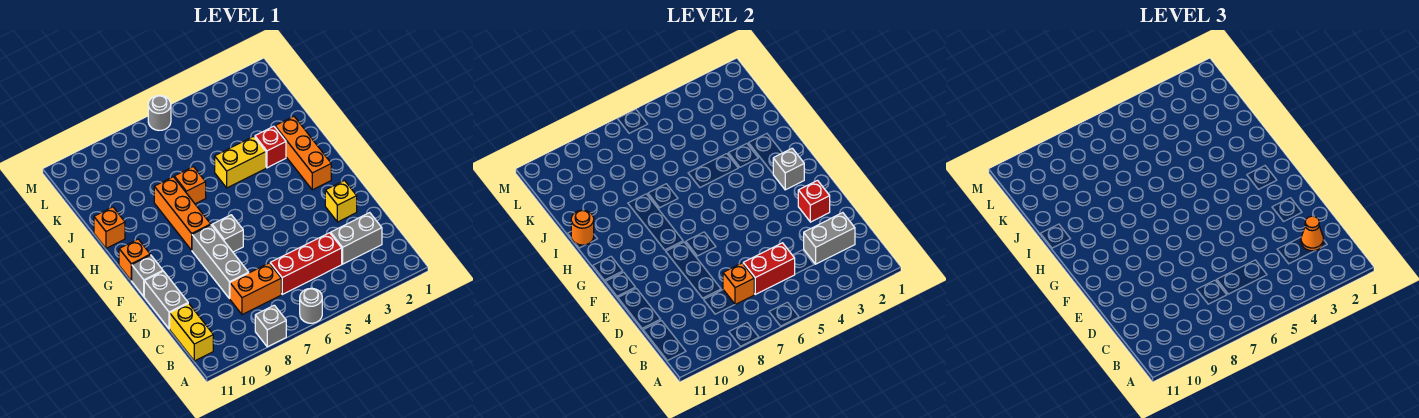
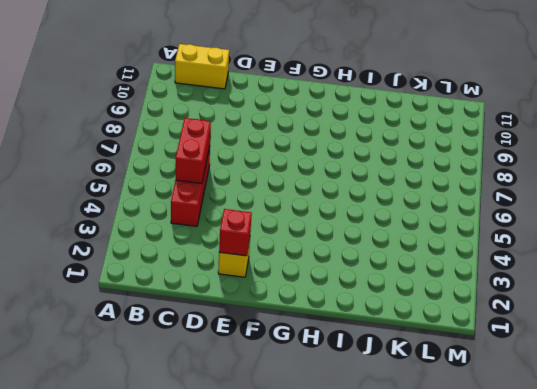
none -> grey 1x1 round brick [300,288,322,323]
none -> grey 1x1 brick [255,305,286,347]
none -> grey 1x2 brick [331,213,382,264]

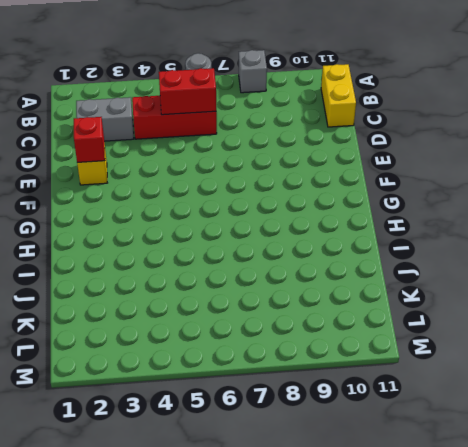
none -> orange 1x2 brick [230,263,281,315]
none -> grey 1x3 brick [192,225,249,299]
none -> grey 1x2 brick [144,271,188,329]

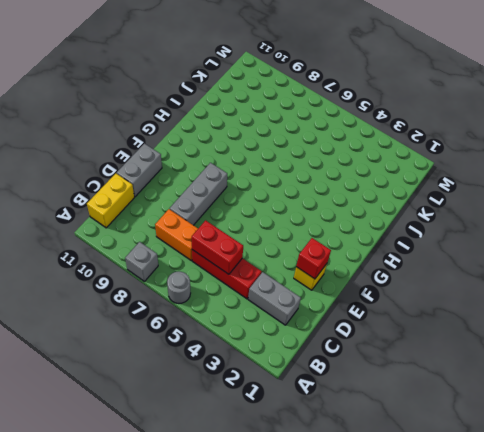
none -> grey 1x1 brick [212,215,243,252]
none -> grey 1x1 brick [131,255,163,296]
none -> orange 1x3 brick [275,116,331,190]

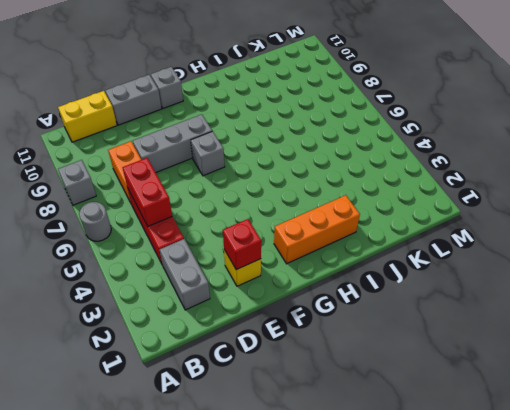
none -> orange 1x3 brick [154,177,211,250]
none -> orange 1x1 brick [119,239,150,280]
none -> red 1x1 brick [255,126,286,168]

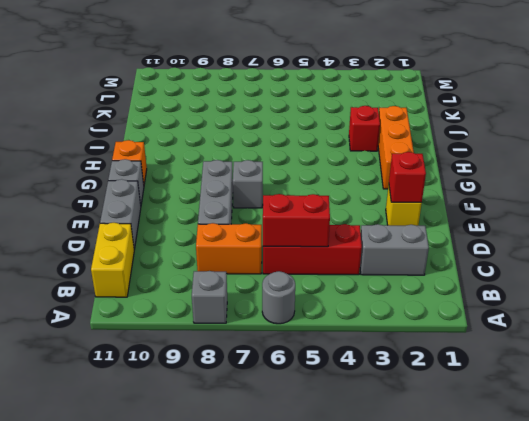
none -> orange 1x3 brick [154,177,211,250]
none -> yellow 1x2 brick [215,136,266,188]
none -> orange 1x1 brick [174,167,206,204]

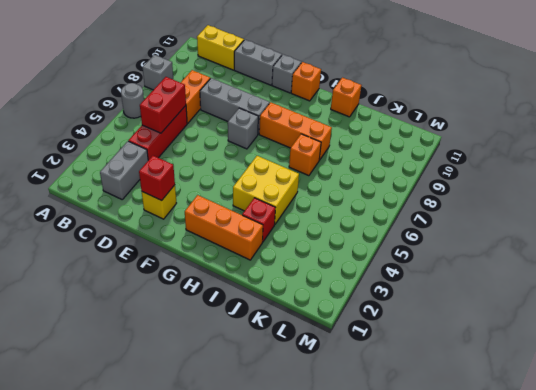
yellow 2x2 brick [233,156,299,224] -> yellow 1x2 brick [215,136,266,188]
none -> grey 1x1 round brick [148,96,171,130]
none -> grey 1x2 brick [804,213,855,264]
none -> orange 1x1 brick [723,263,754,305]

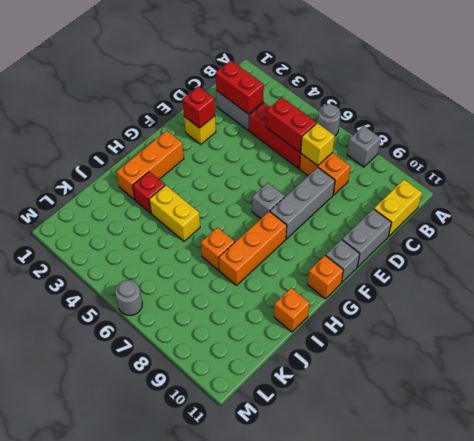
red 1x2 brick [216,61,264,114] -> grey 1x2 brick [804,213,855,264]
yellow 1x1 brick [301,123,335,166] -> orange 1x1 brick [723,263,754,305]
none -> grey 1x1 brick [773,148,804,190]
none -> orange 1x1 round brick [571,210,594,245]
none -> orange 1x1 cone [1301,216,1324,251]

